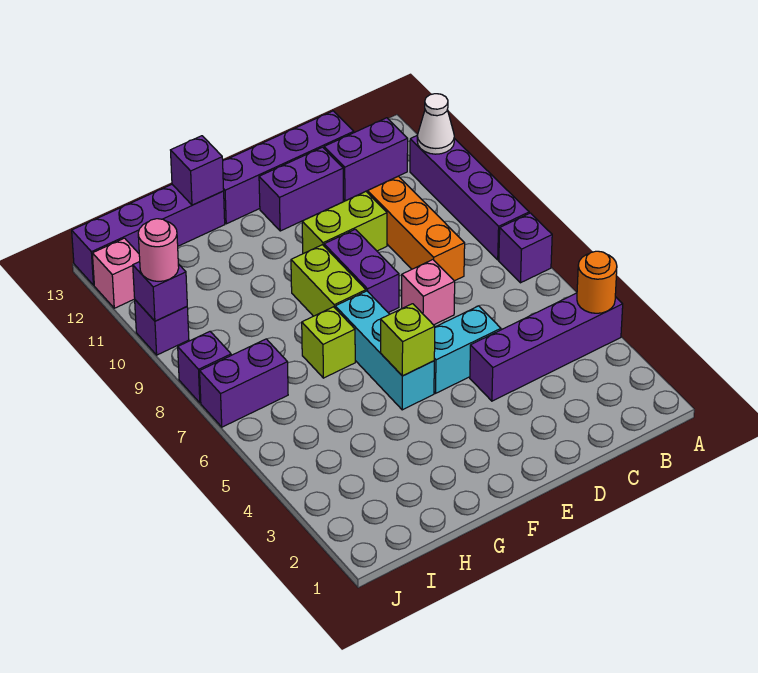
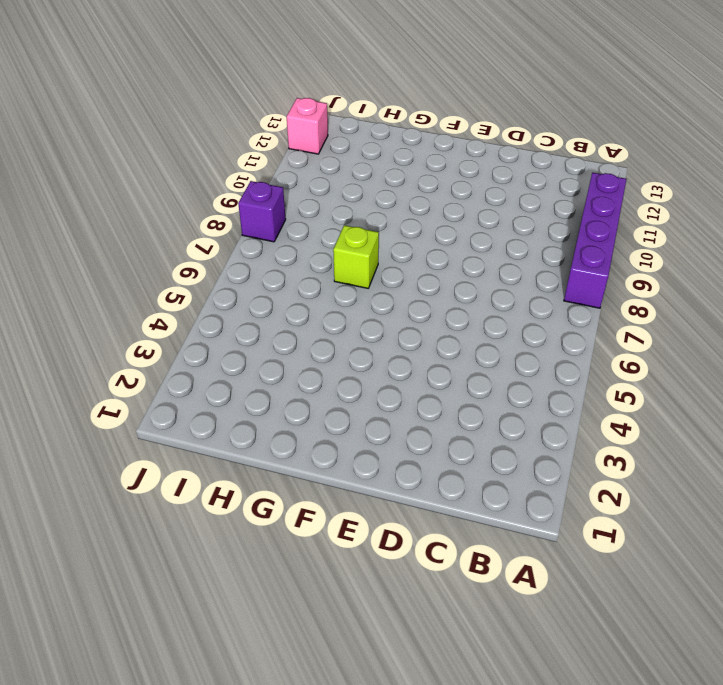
none -> purple 1x4 brick [470,293,623,401]
none -> purple 1x1 brick [499,213,552,283]
none -> purple 1x2 brick [324,118,408,201]

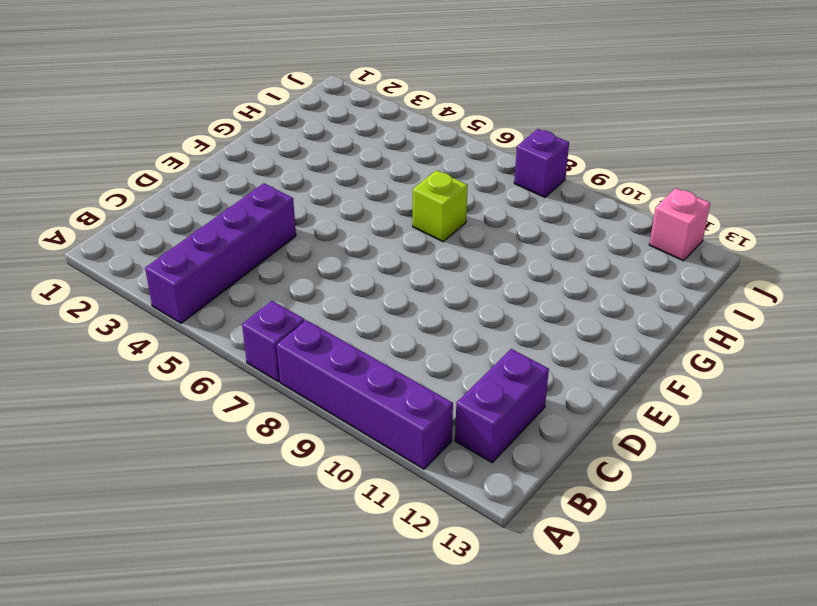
none -> orange 1x3 brick [368,176,465,281]
none -> purple 1x4 brick [223,111,354,224]
none -> cyan 1x2 brick [434,306,501,393]

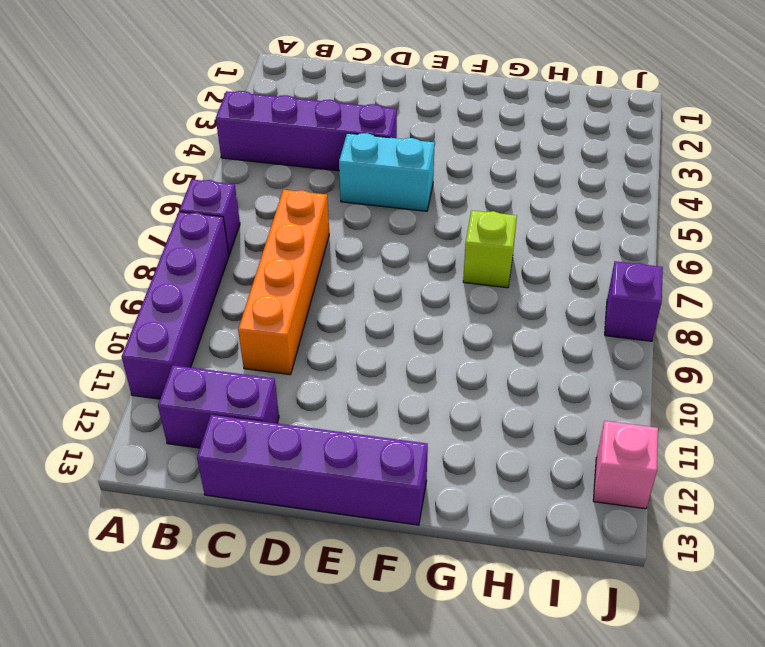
orange 1x4 brick [238,190,329,375] -> orange 1x3 brick [368,176,465,281]
none -> pink 1x1 brick [402,260,455,325]
none -> lime 1x2 brick [302,191,387,254]
none -> purple 1x2 brick [259,147,343,231]

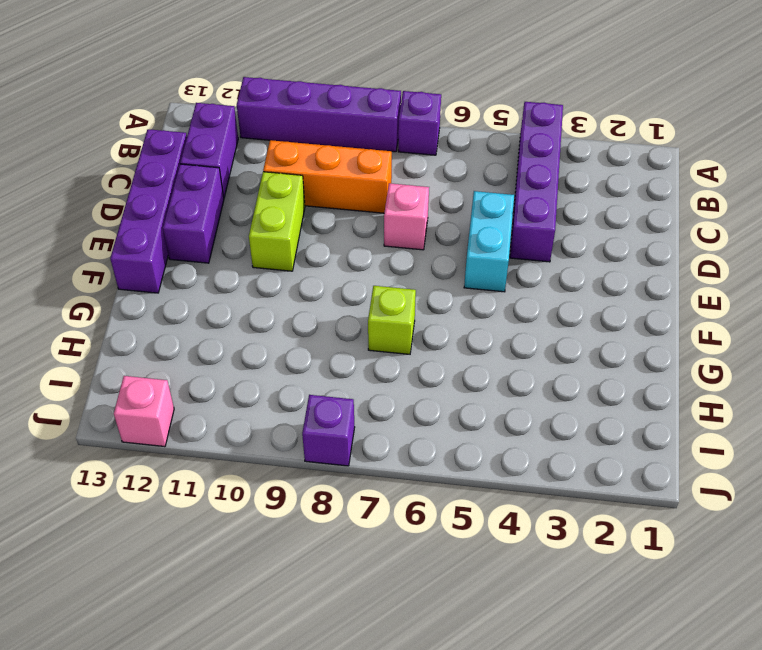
none -> purple 1x2 brick [324,229,399,313]
none -> cyan 1x3 brick [335,291,434,410]
none -> lime 1x2 brick [291,245,366,316]

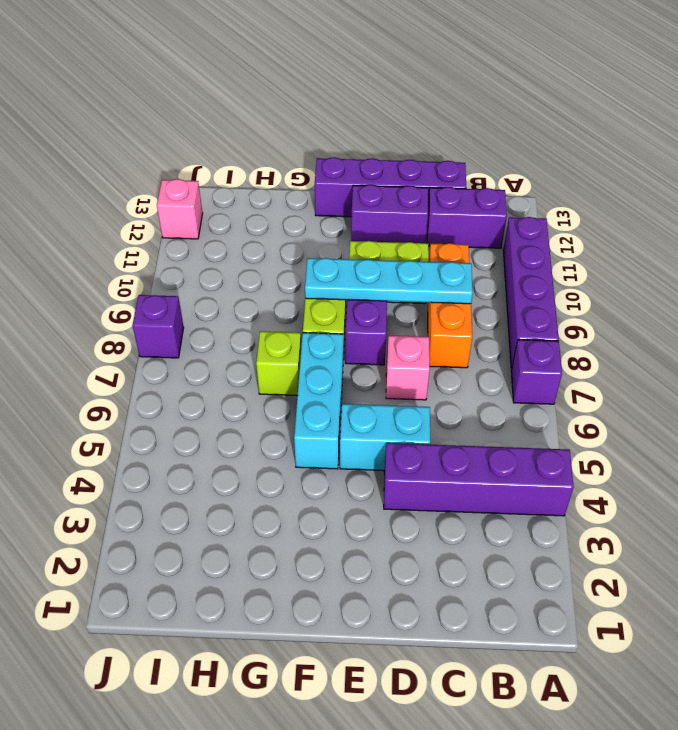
cyan 1x4 plate [305,258,473,304] -> none
none -> purple 1x4 brick [72,185,225,285]
none -> purple 1x2 brick [200,339,288,427]
none -> purple 1x1 brick [135,300,189,355]

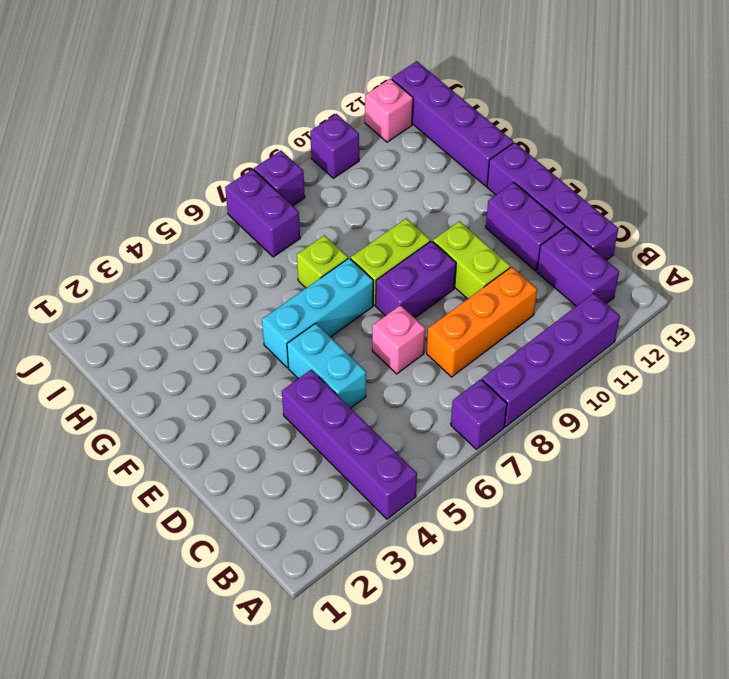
none -> orange 1x1 round brick [577,251,617,313]
none -> white 1x1 cone [417,94,454,154]
none -> lime 1x1 brick [381,304,435,376]

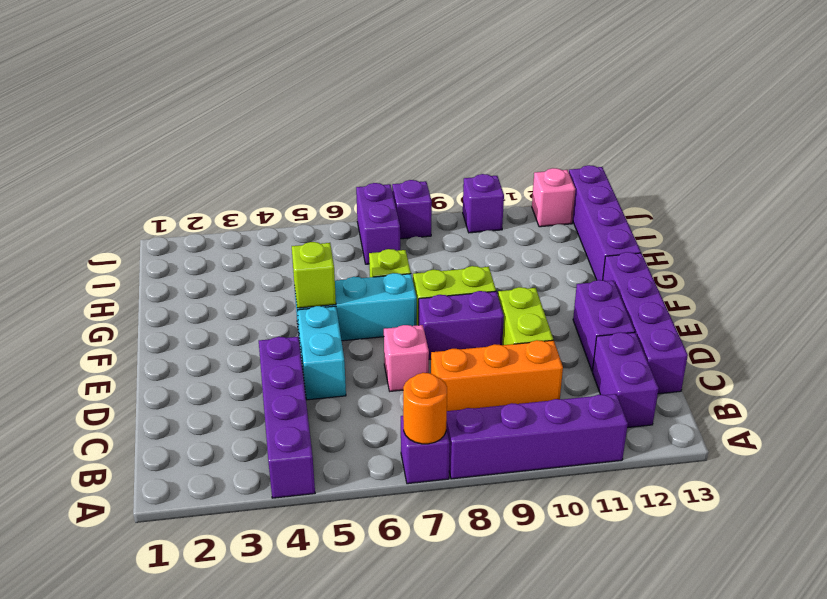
orange 1x1 round brick [403,373,447,444] -> orange 1x1 round brick moved to [577,251,617,313]
none -> white 1x1 cone [417,94,454,154]
none -> purple 1x1 brick [171,136,224,205]
none -> purple 1x1 brick [133,262,187,321]

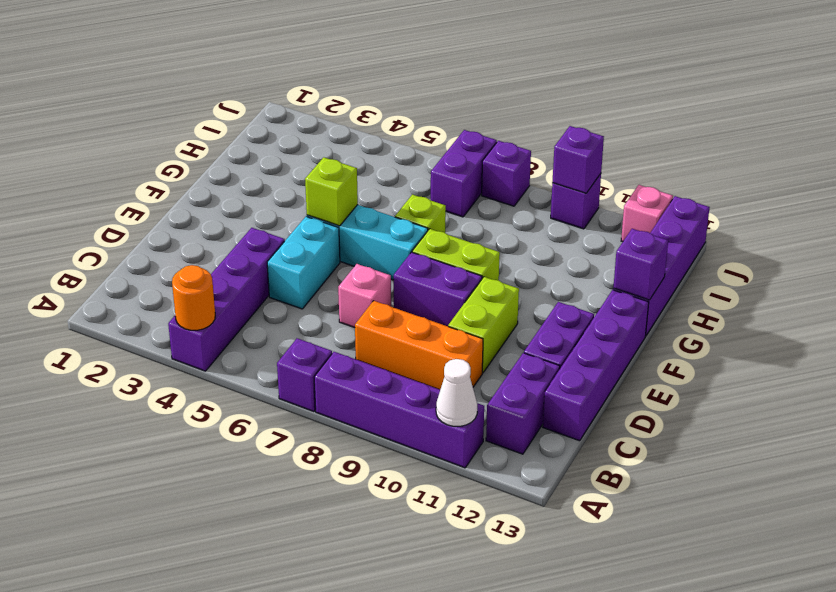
none -> pink 1x1 round brick [138,219,179,281]

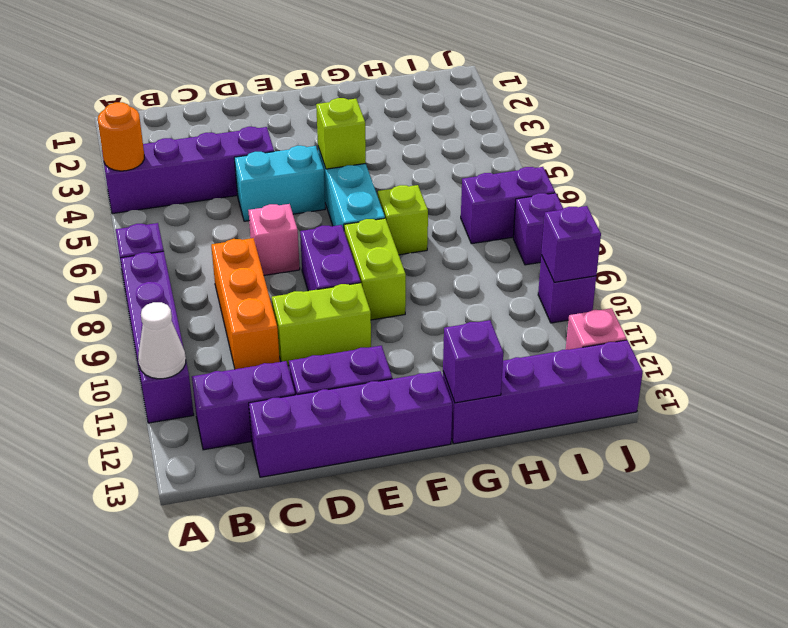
none -> pink 1x1 round brick [138,219,179,281]

